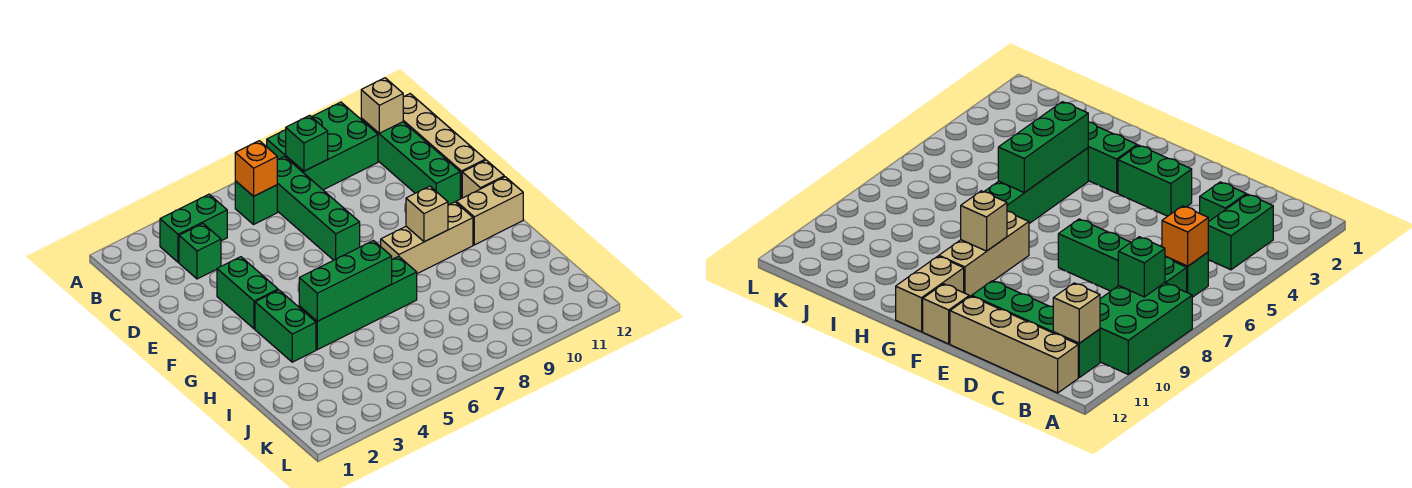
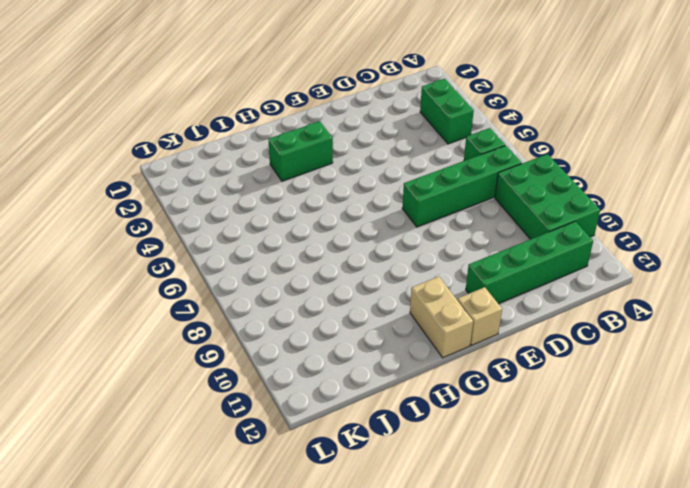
none -> tan 1x4 brick [403,94,485,198]
none -> green 1x1 brick [179,224,221,279]
none -> green 1x2 brick [217,257,278,329]

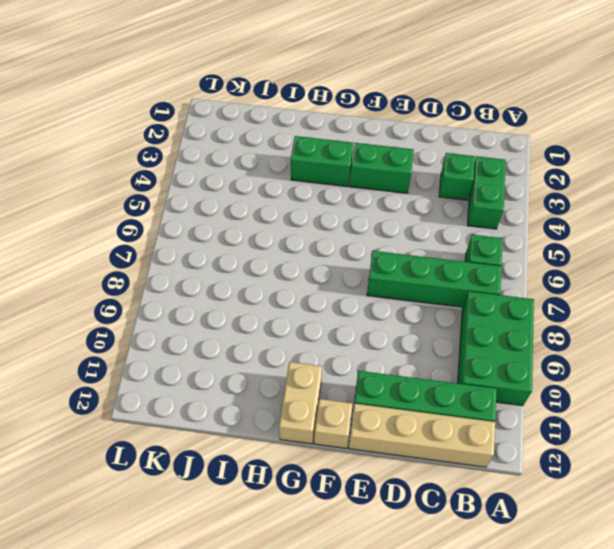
none -> tan 1x3 brick [381,202,473,274]
none -> green 1x4 brick [299,256,417,350]
none -> orange 1x1 brick [235,141,277,196]

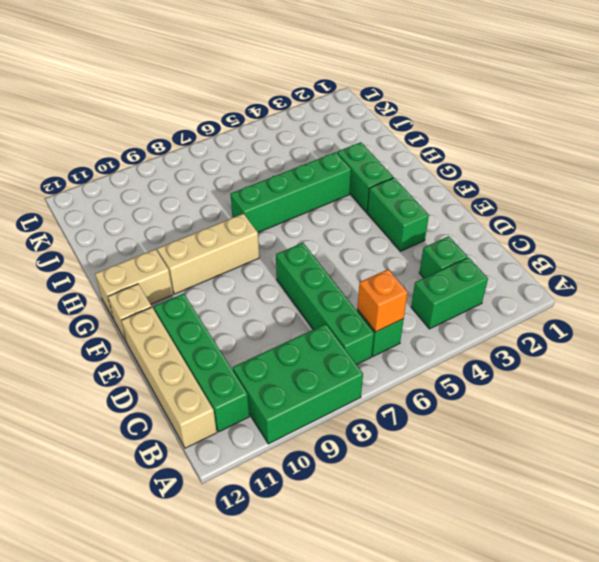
none -> green 1x1 brick [286,116,328,171]
none -> tan 1x1 brick [361,78,403,133]
none -> tan 1x1 brick [406,186,448,242]

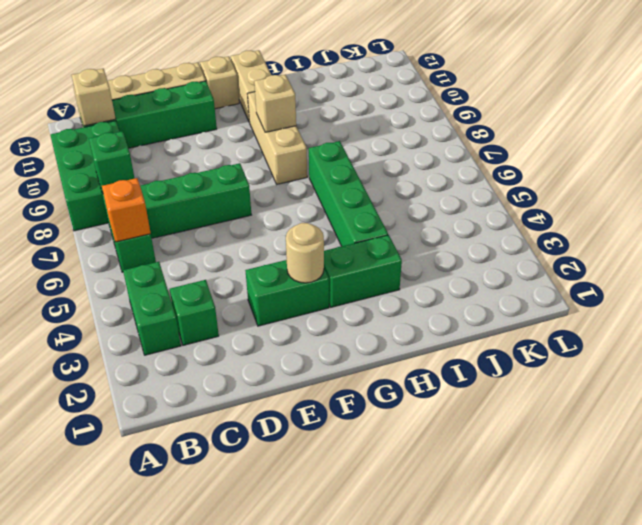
tan 1x1 round brick [286,223,324,283] -> none
none -> green 1x3 brick [299,241,392,321]

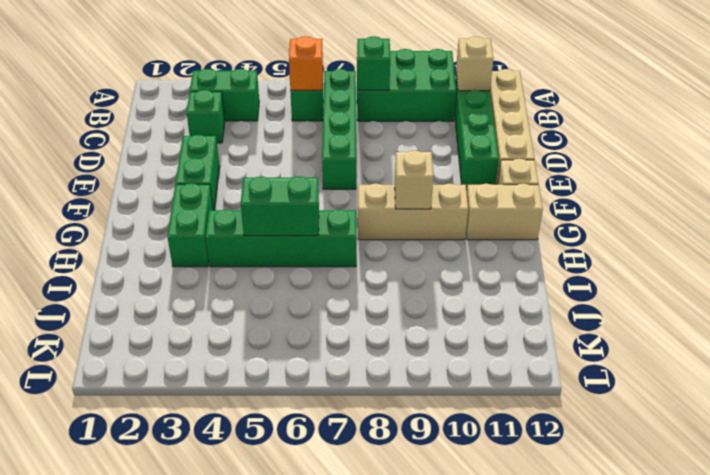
green 1x2 brick [241,176,319,236] -> green 1x3 brick [299,241,392,321]

